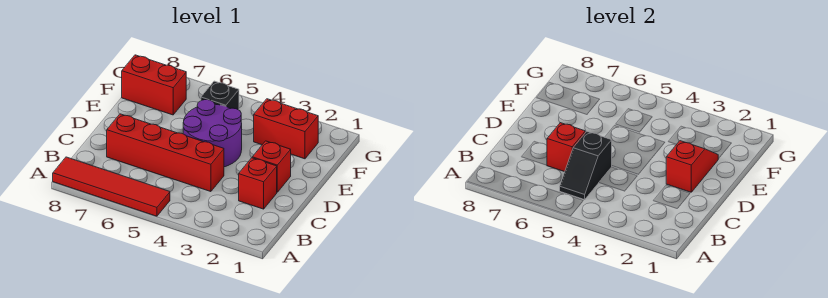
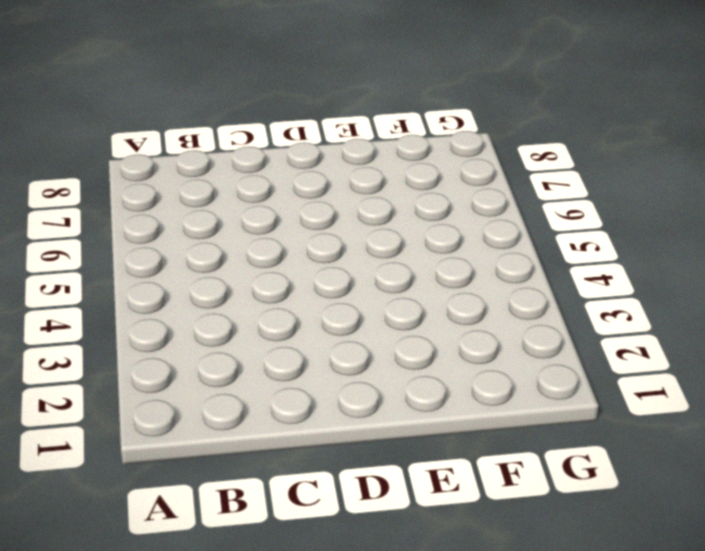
none -> red 1x4 tile [53,157,170,216]
none -> red 1x1 brick [239,158,277,209]

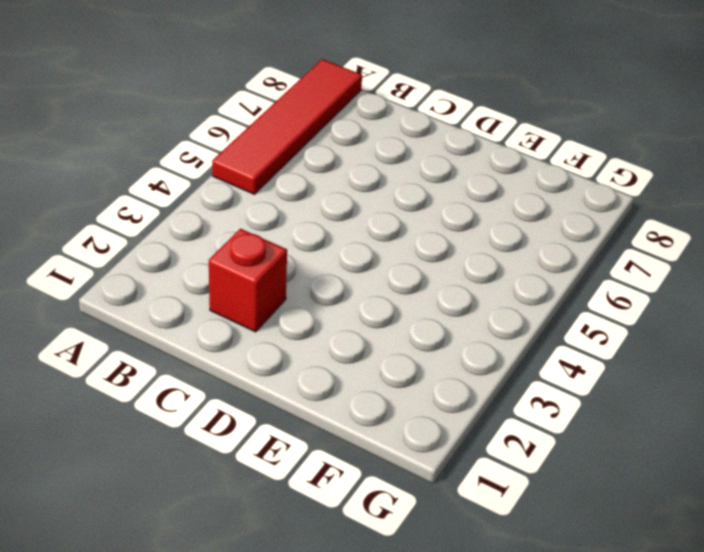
none -> red 1x4 brick [107,114,224,192]
none -> red 1x1 brick [252,141,291,192]

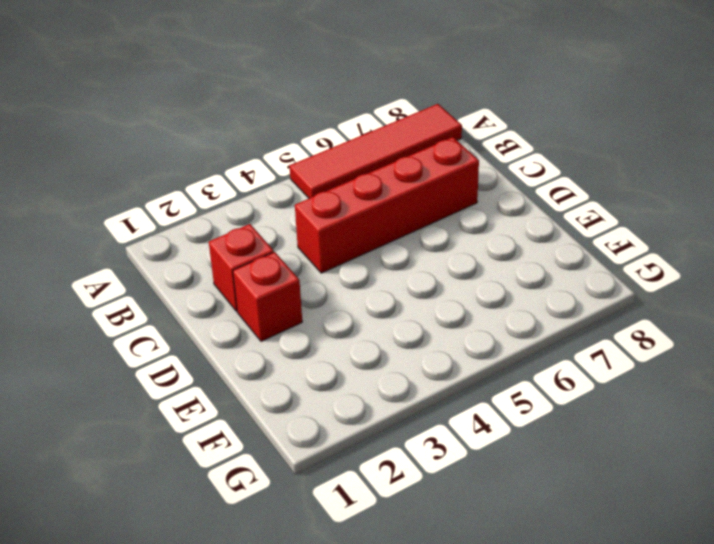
none -> purple 2x2 round brick [183,100,242,167]
none -> red 1x2 brick [254,99,318,159]

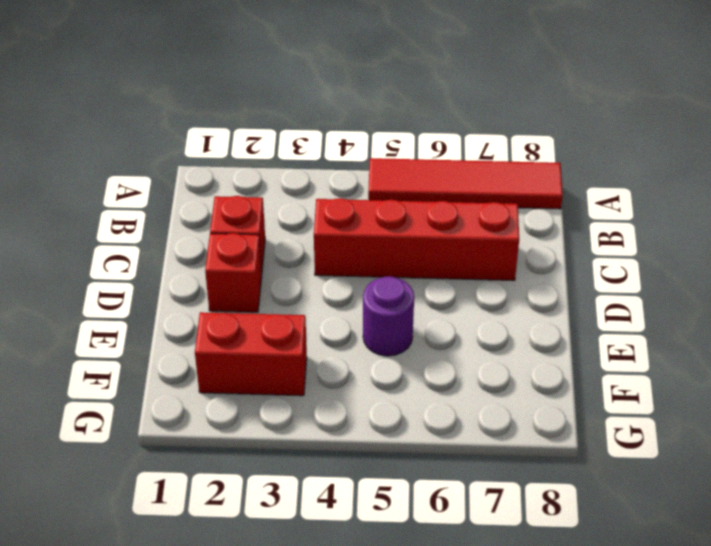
purple 1x1 round brick [363,276,414,356] -> purple 2x2 round brick [183,100,242,167]
none -> black 1x1 brick [201,81,239,110]
none -> red 1x2 brick [122,55,186,115]

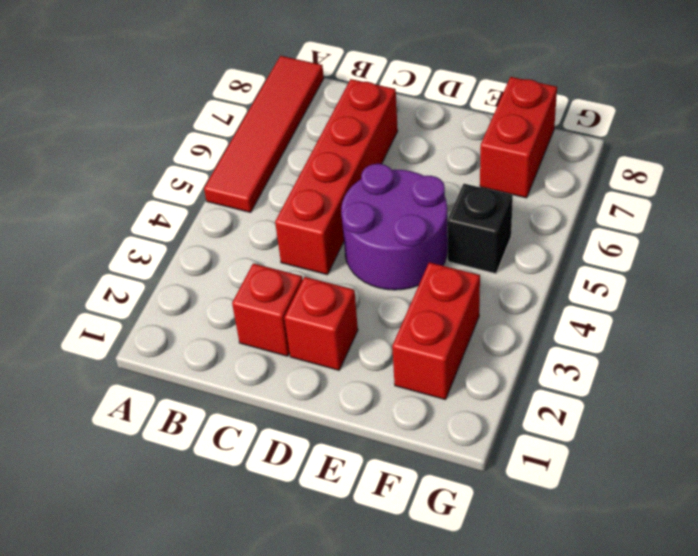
none -> black 1x2 slope [560,132,612,200]
none -> red 1x1 brick [547,123,585,172]

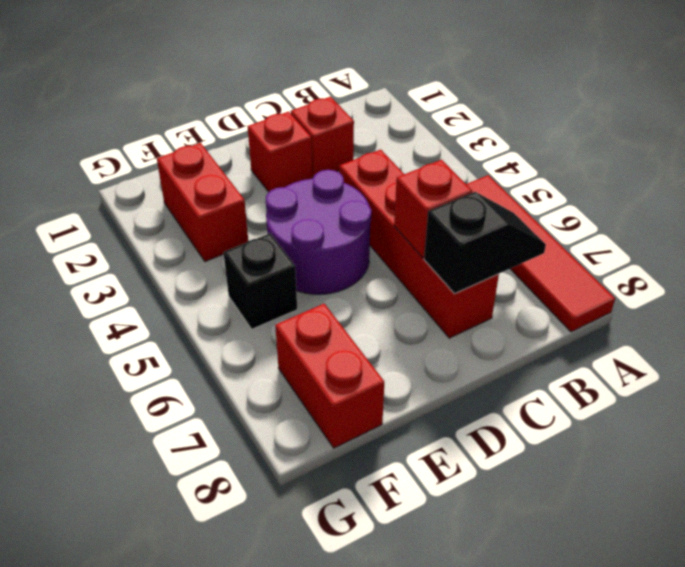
black 1x2 slope [424,192,546,294] -> black 1x2 slope moved to [560,132,612,200]
none -> red 1x2 slope [666,141,718,192]

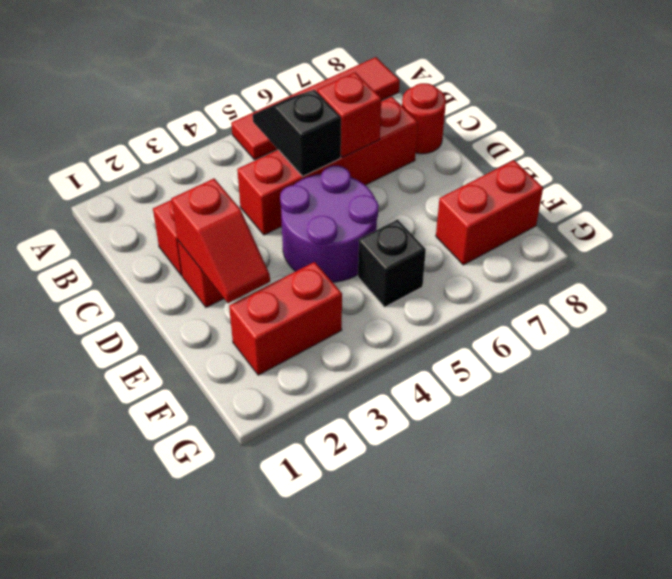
red 1x1 round brick [402,83,446,154] -> none

